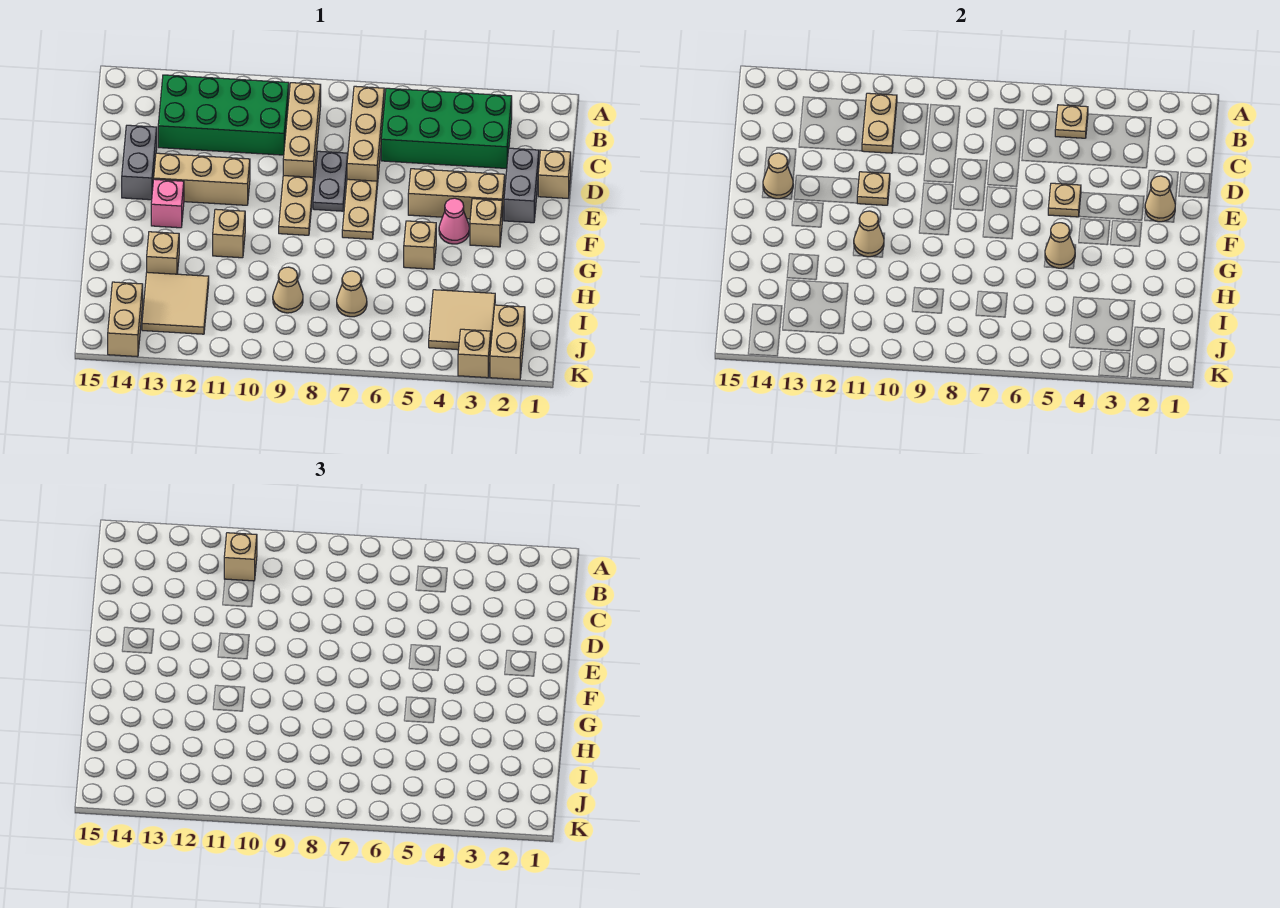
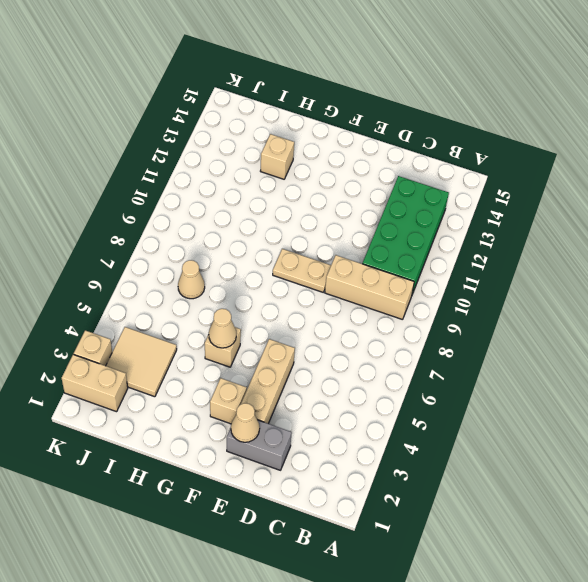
none -> green 2x4 brick [381,88,512,169]
none -> tan 1x3 brick [347,86,384,186]
none -> tan 1x1 brick [538,150,571,198]
none -> grey 1x2 plate [313,151,348,211]

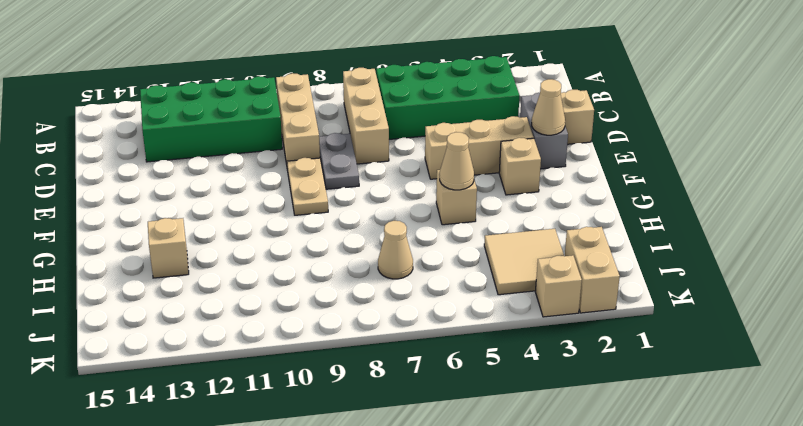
none -> grey 1x2 brick [122,125,157,200]
none -> tan 1x2 plate [342,179,377,239]
none -> tan 1x3 brick [154,153,250,205]
none -> pink 1x1 cone [439,198,469,244]

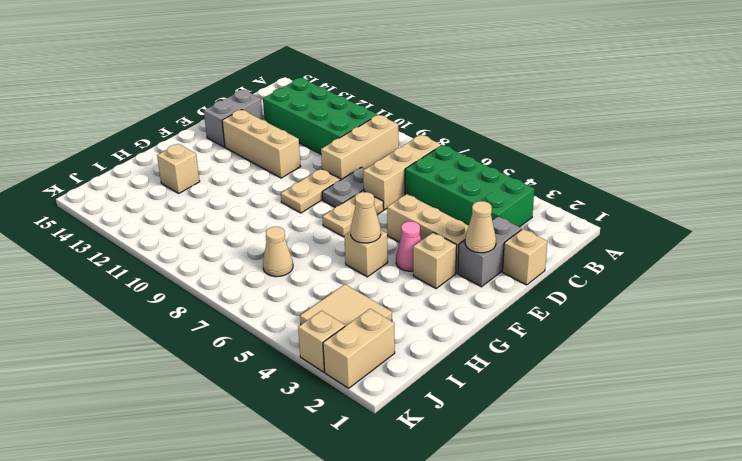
none -> pink 1x1 brick [151,179,184,228]
none -> tan 1x1 brick [213,209,245,258]
none -> tan 1x1 cone [273,267,303,313]
none -> tan 2x2 tile [142,272,209,334]

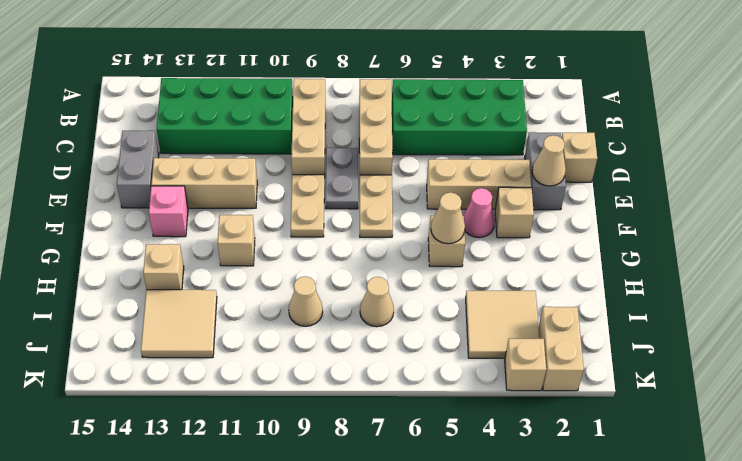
none -> tan 1x2 brick [108,282,143,357]
none -> tan 1x1 plate [1055,105,1088,138]
none -> tan 1x2 plate [862,93,897,153]
none -> tan 1x1 plate [1048,183,1081,217]

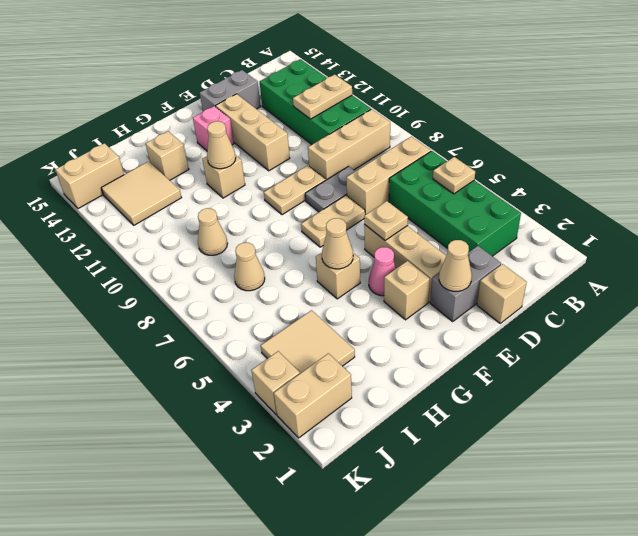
none -> tan 1x1 plate [857,172,890,205]
none -> tan 1x1 cone [763,153,793,199]
none -> tan 1x1 brick [224,533,257,581]

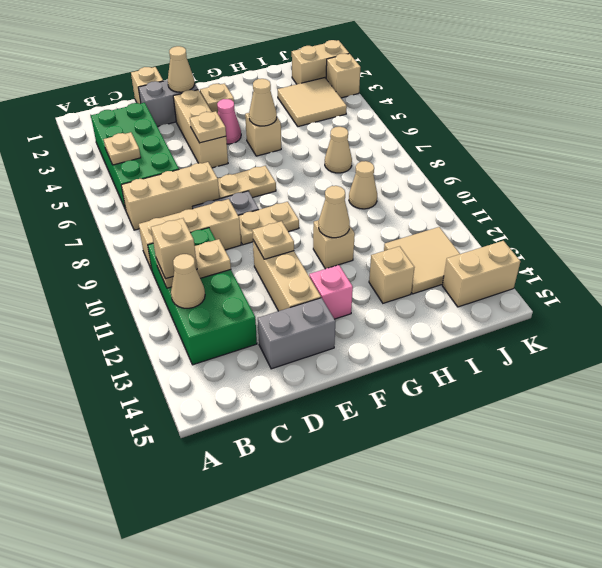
tan 1x1 cone [171,254,205,308] -> tan 1x1 cone moved to [763,153,793,199]

